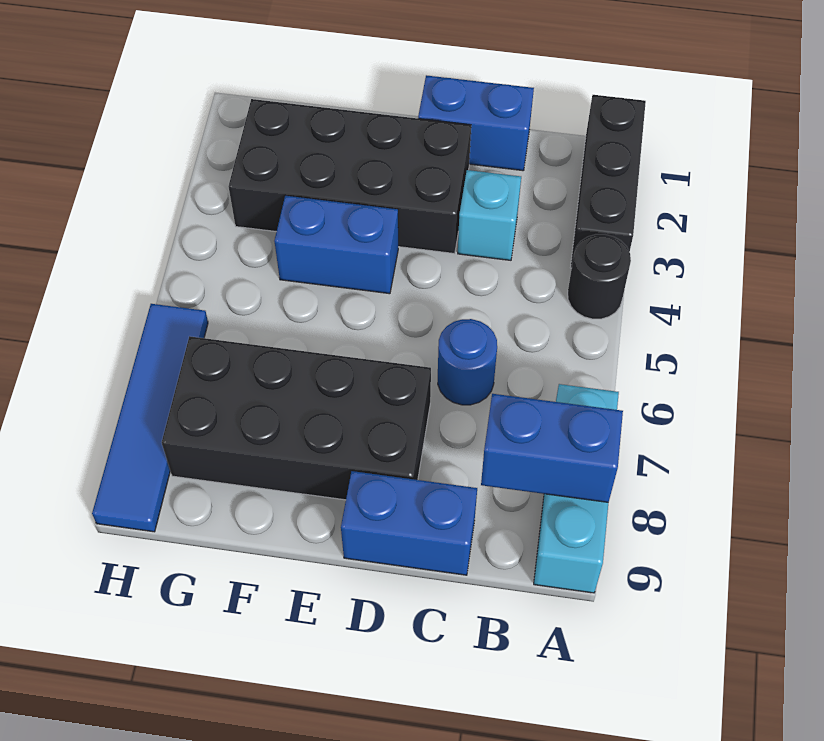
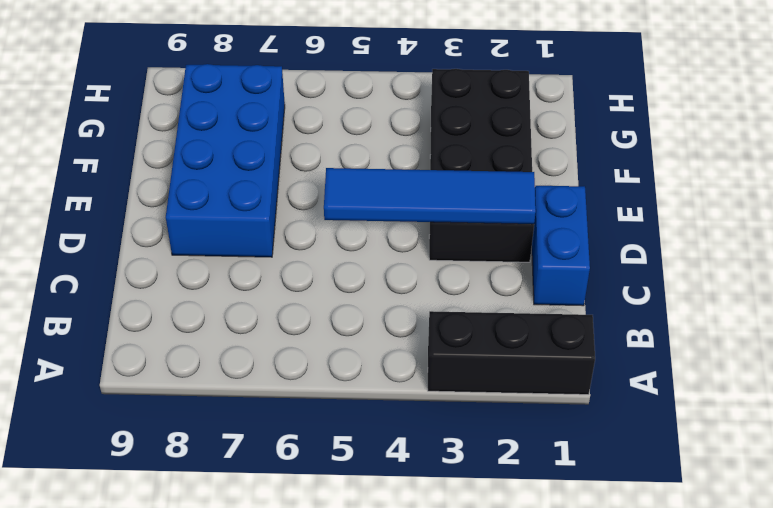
blue 1x4 tile [324,168,536,224] -> blue 1x4 tile moved to [92,304,208,532]
blue 2x4 brick [166,64,285,257] -> black 2x4 brick [162,336,431,500]
none -> black 1x1 round brick [568,234,631,319]
none -> cyan 1x3 brick [534,384,619,593]
none -> cyan 1x1 brick [458,170,521,260]

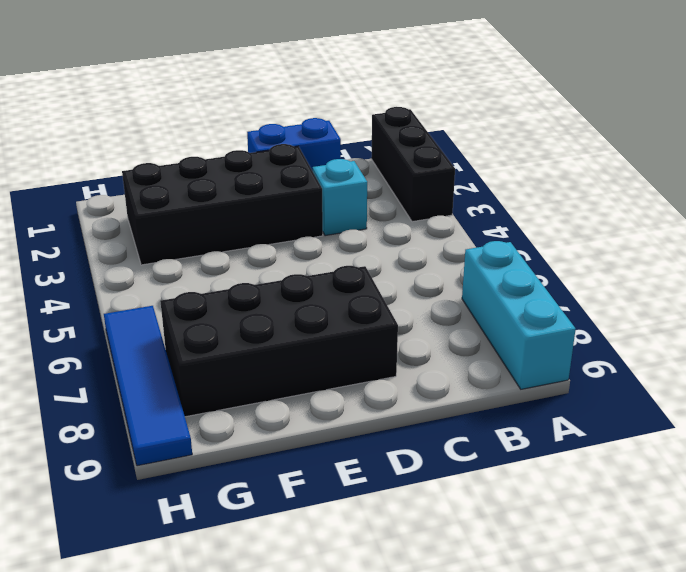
none -> black 1x1 round brick [568,234,631,319]
none -> blue 1x1 round brick [438,319,497,405]
none -> blue 1x2 brick [341,471,477,575]

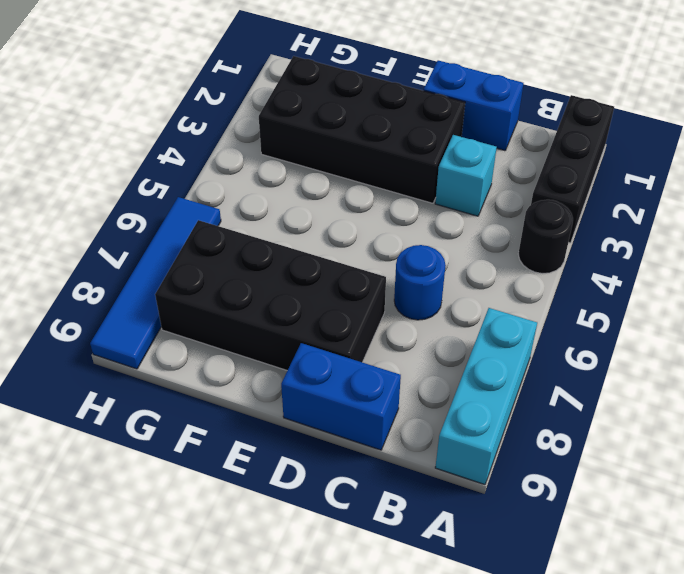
none -> blue 1x2 brick [274,195,398,294]
none -> blue 1x2 brick [481,394,623,502]

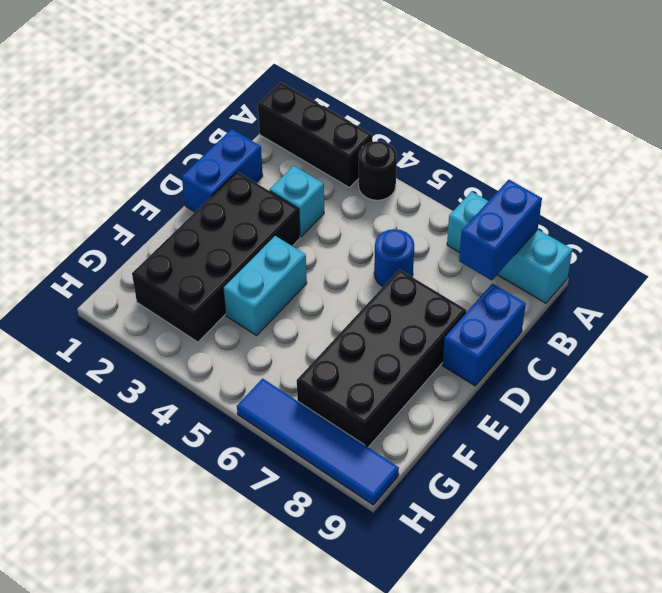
cyan 1x2 brick [223,236,307,335] -> blue 1x2 brick [274,195,398,294]

